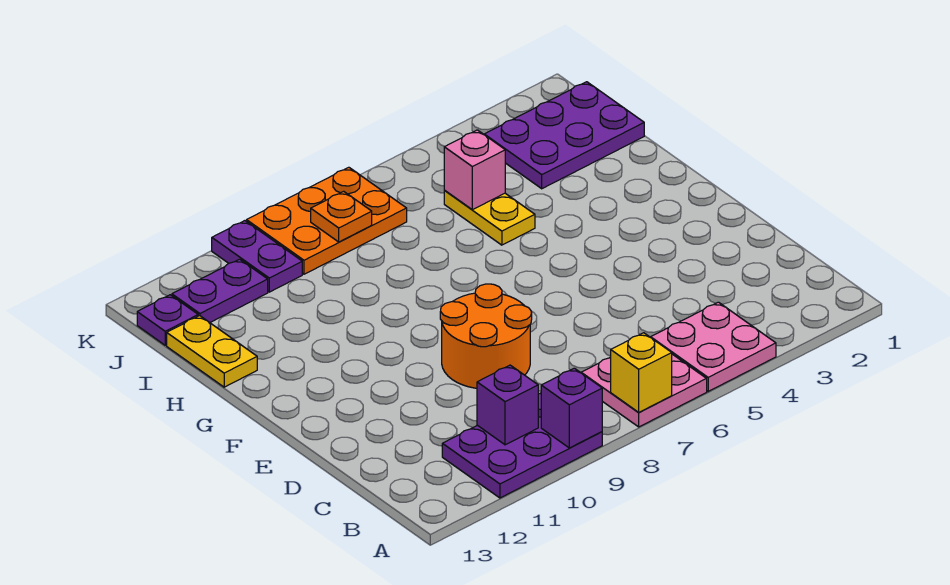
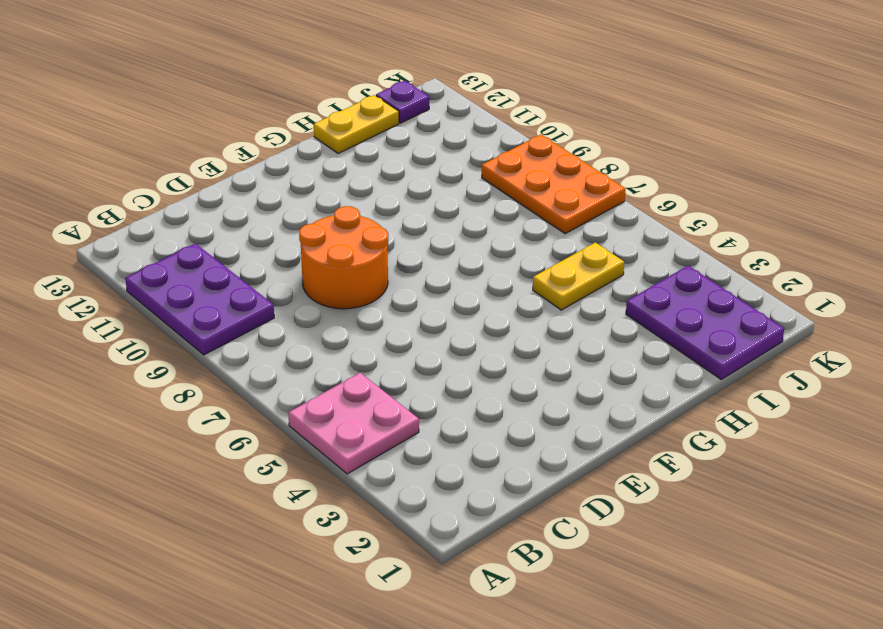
none -> pink 2x2 plate [581,354,707,427]
none -> purple 1x2 plate [212,221,302,292]
none -> purple 1x2 plate [172,259,268,323]

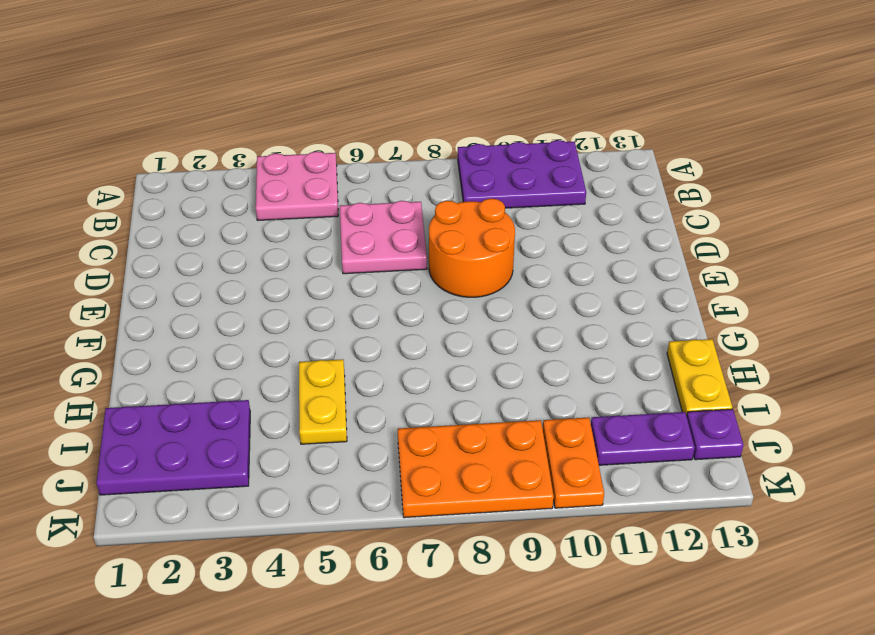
pink 2x2 plate [340,201,427,274] -> pink 2x2 plate moved to [581,354,707,427]
orange 1x2 plate [543,417,604,508] -> purple 1x2 plate [212,221,302,292]
none -> yellow 1x1 brick [611,333,672,412]
none -> purple 1x1 brick [541,368,602,448]
none -> purple 1x1 brick [477,365,538,445]

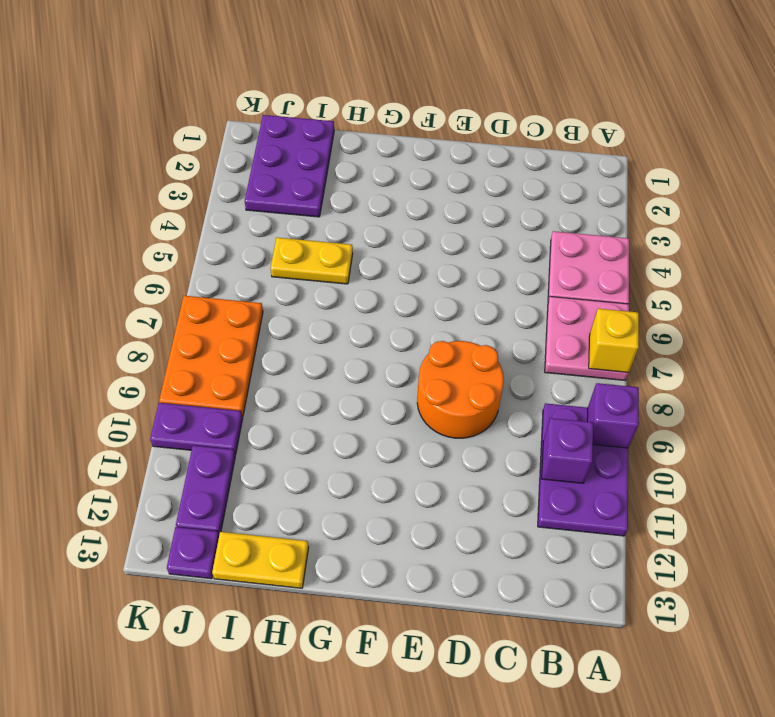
none -> pink 1x1 brick [444,130,505,210]
none -> orange 1x1 plate [311,191,372,242]

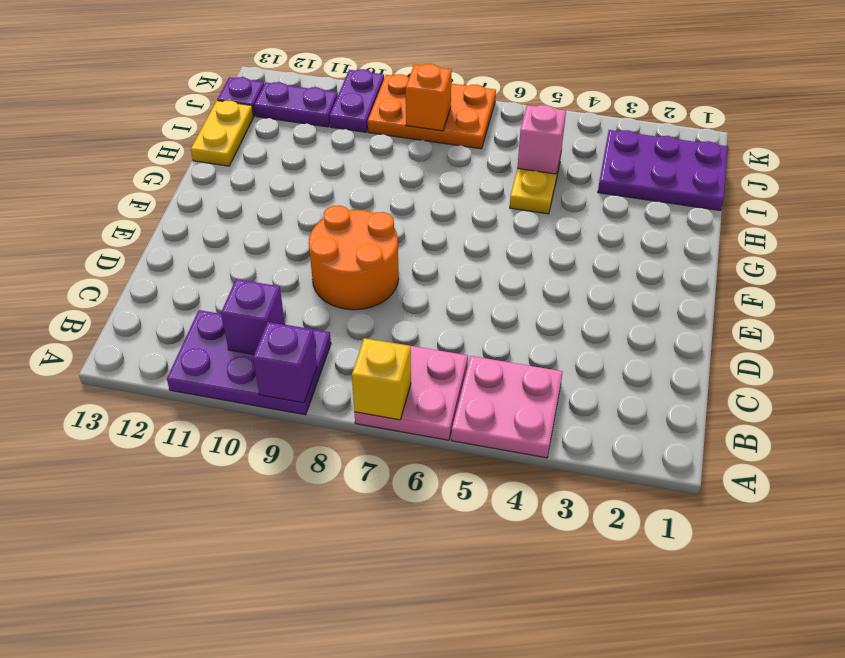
orange 1x1 brick [406,64,452,131] -> orange 1x1 plate [311,191,372,242]

